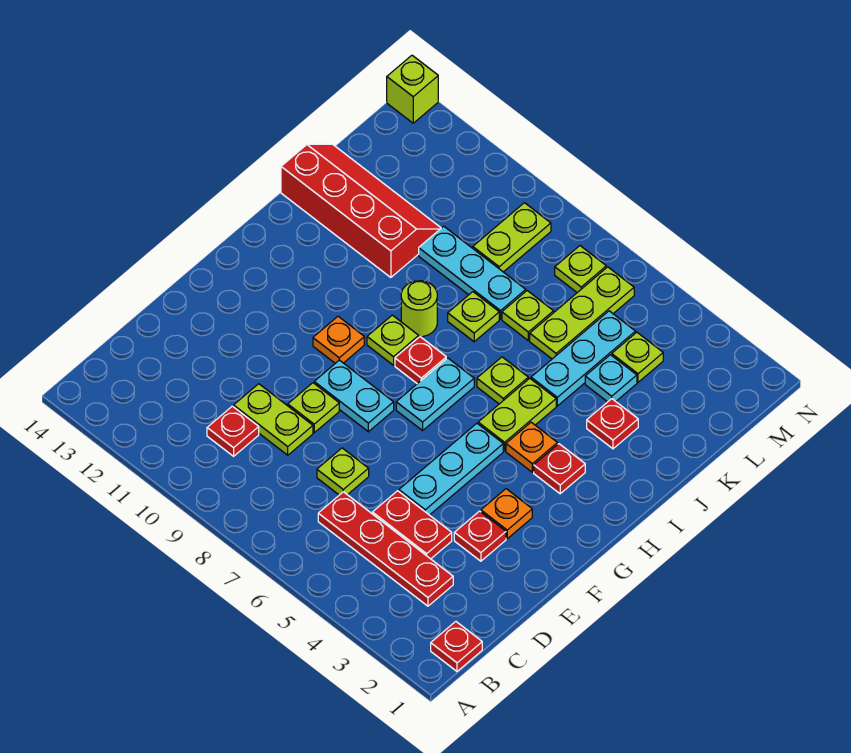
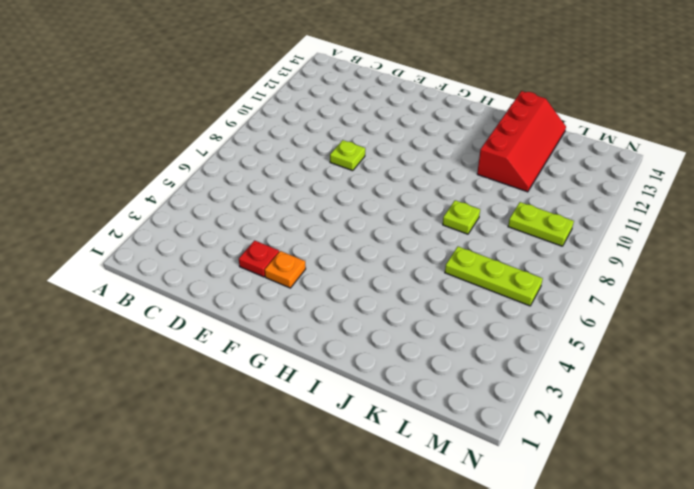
none -> red 1x1 plate [431,622,482,671]
none -> red 1x4 plate [318,492,453,606]
none -> red 1x1 plate [207,406,259,456]
none -> red 1x2 plate [372,491,452,559]

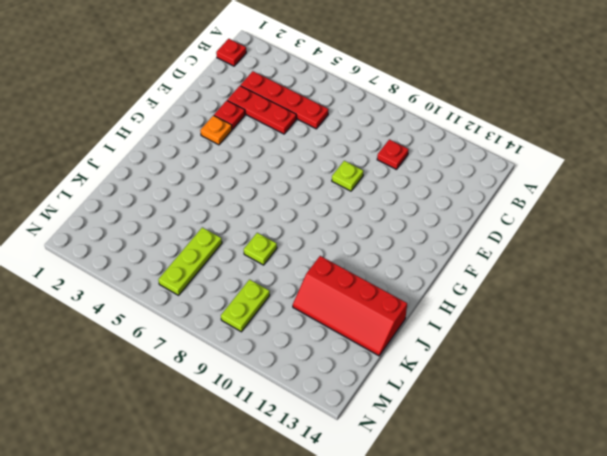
red 1x3 plate [227,86,296,134] -> red 1x2 plate [372,491,452,559]
none -> lime 1x1 plate [317,448,369,495]
none -> lime 1x2 plate [234,384,313,455]
none -> cyan 1x3 plate [399,424,503,515]
none -> cyan 1x2 plate [314,360,394,432]

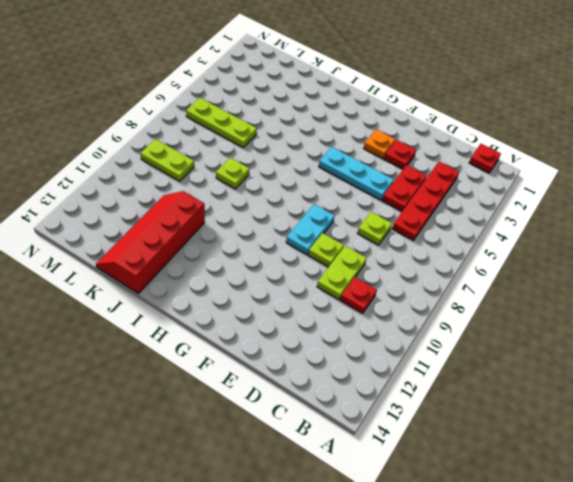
none -> cyan 1x2 plate [396,358,474,430]
none -> orange 1x1 plate [313,316,364,363]
none -> red 1x1 plate [534,444,585,494]
none -> orange 1x1 plate [506,422,558,472]

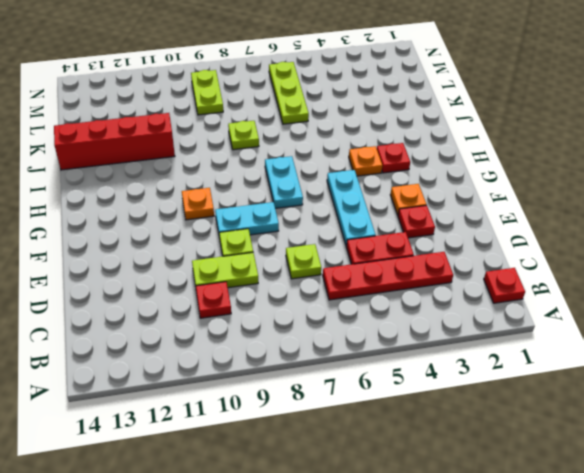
none -> lime 1x2 plate [478,378,556,451]
none -> red 1x1 plate [395,337,446,384]
none -> lime 1x1 plate [367,315,419,365]
none -> lime 1x1 plate [477,357,528,404]

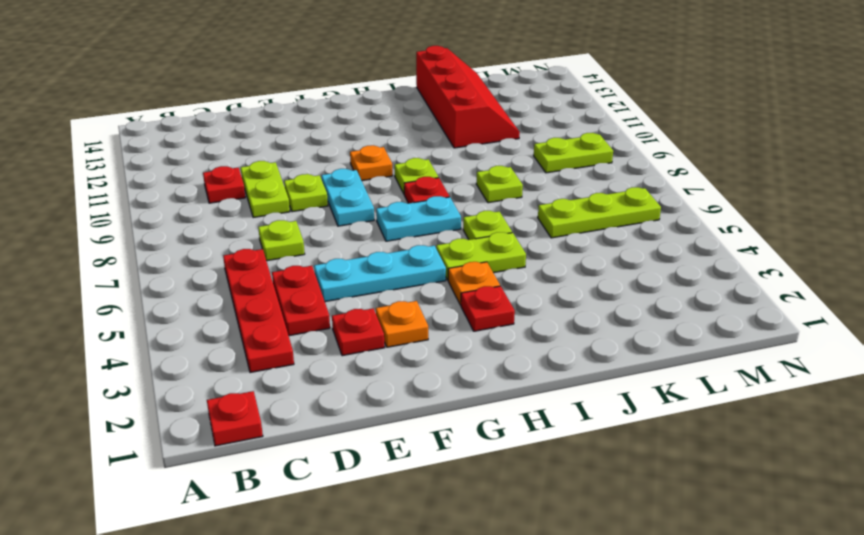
none -> lime 1x1 round brick [401,281,437,337]
none -> red 1x1 plate [587,399,638,449]
none -> cyan 1x3 plate [531,311,636,406]
none -> cyan 1x1 plate [585,355,637,402]

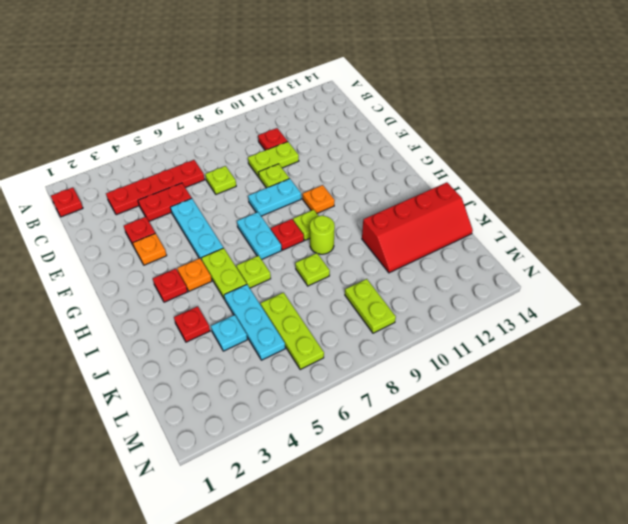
none -> lime 1x1 plate [502,291,554,340]
none -> cyan 1x3 plate [419,226,526,319]
none -> lime 1x1 plate [612,332,663,382]
none -> lime 1x1 plate [555,246,606,293]

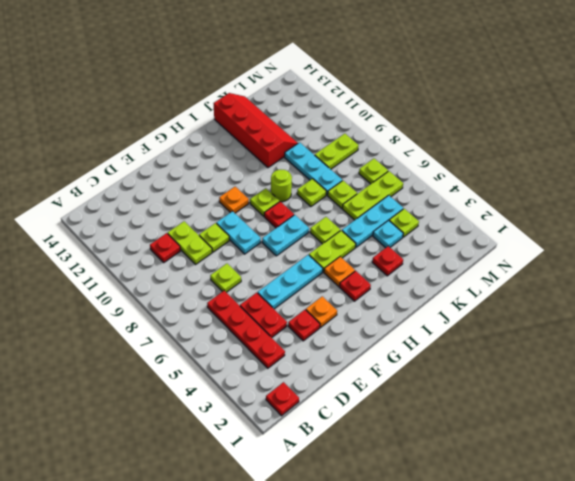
none -> lime 1x1 brick [387,55,438,123]

